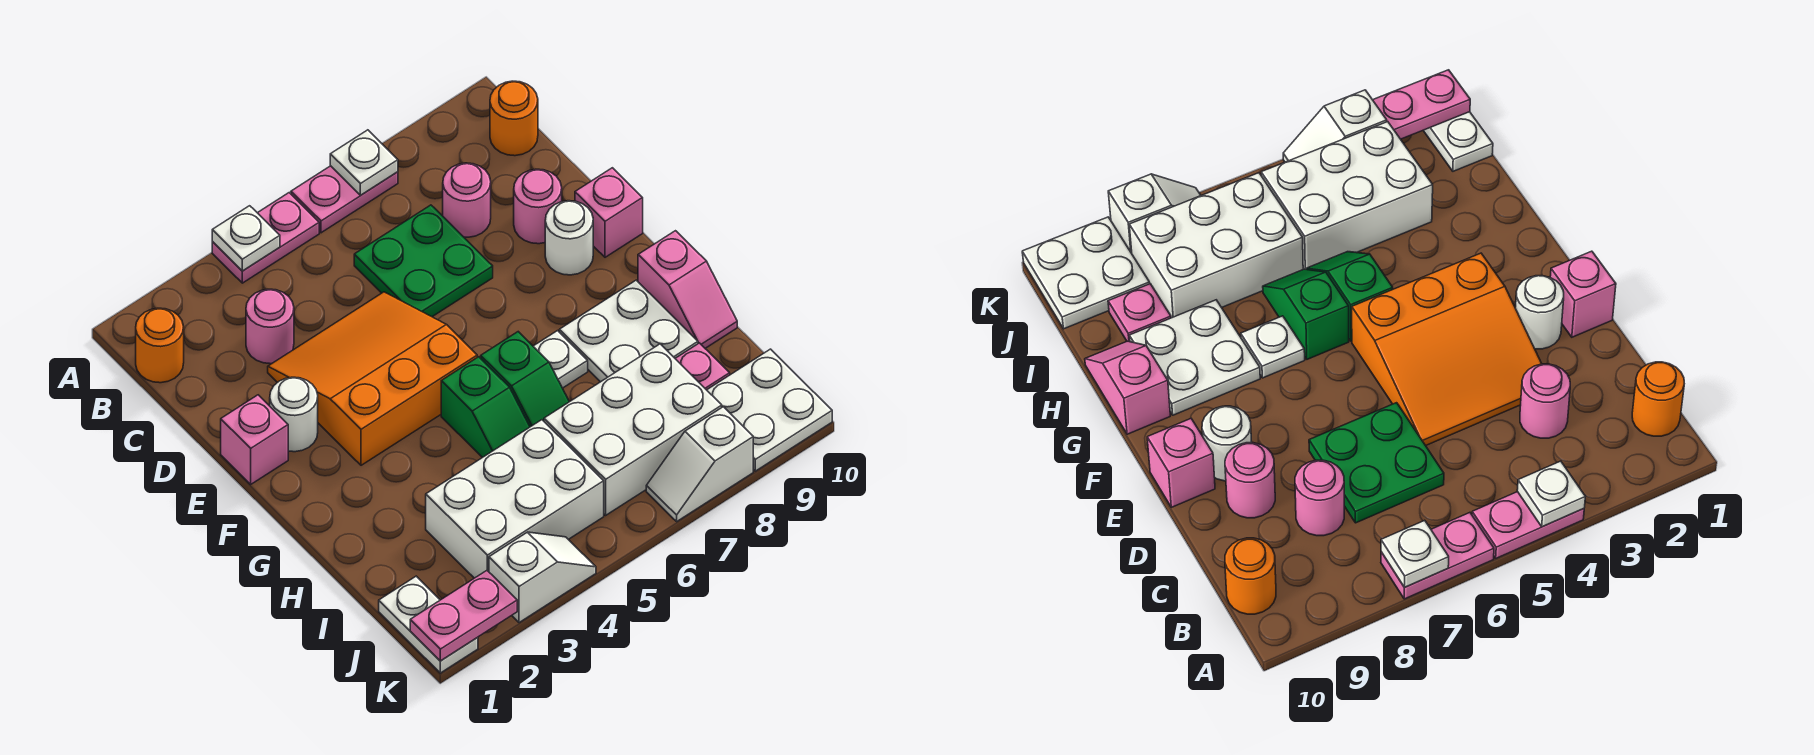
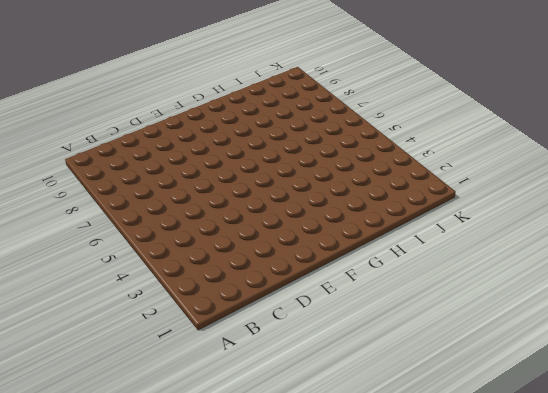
none -> pink 1x2 plate [212,193,319,283]
none -> pink 1x2 plate [291,166,398,233]
none -> orange 1x1 round brick [136,308,184,383]

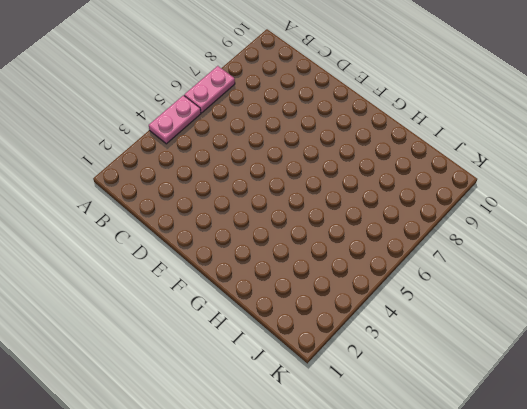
none -> orange 1x1 round brick [136,308,184,383]
none -> orange 1x1 round brick [490,81,538,156]
none -> pink 1x1 round brick [246,289,294,364]

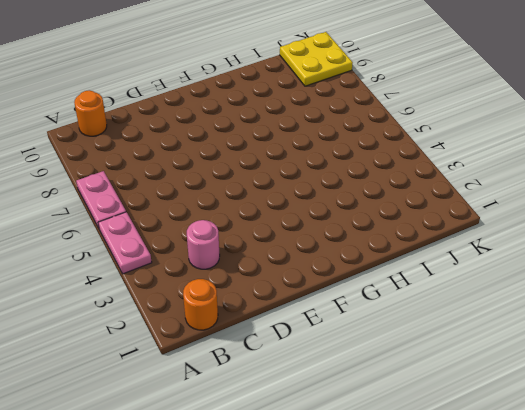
yellow 2x2 plate [280,32,353,86] -> white 2x2 plate [707,349,832,471]
none -> green 2x2 plate [354,205,493,317]
none -> pink 1x1 round brick [443,163,491,237]
none -> orange 3x3 slope [268,292,477,465]

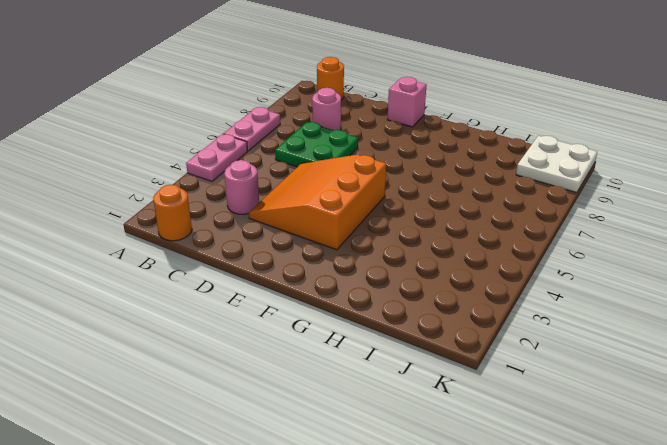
none -> pink 1x1 round brick [514,169,562,244]
none -> pink 1x1 brick [221,395,288,484]
none -> white 1x1 round brick [269,377,318,452]

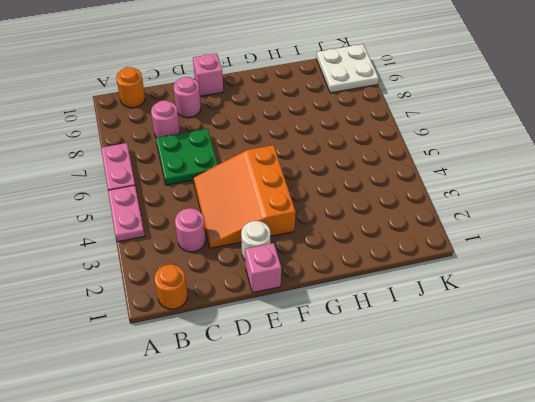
none -> white 1x1 round brick [545,201,593,275]
none -> green 1x2 slope [441,357,530,458]
none -> green 1x2 slope [481,332,569,427]

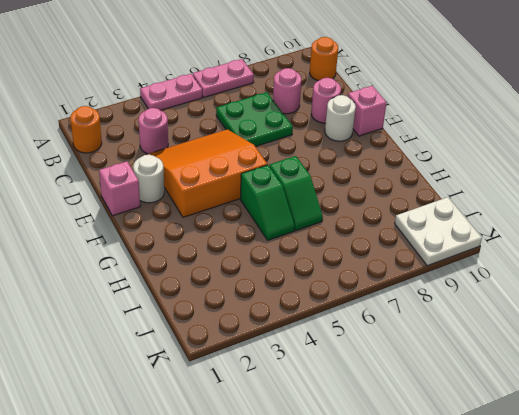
none -> white 1x1 plate [533,331,588,388]
none -> white 2x2 plate [559,280,698,382]
none -> pink 1x2 slope [638,231,737,348]

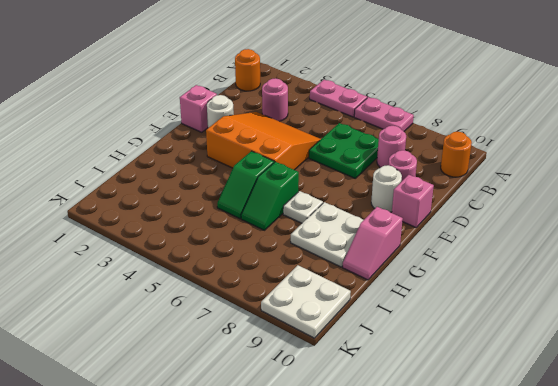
none -> white 2x3 brick [426,420,604,578]
none -> white 2x3 brick [544,344,722,515]
none -> pink 1x1 plate [675,343,730,390]

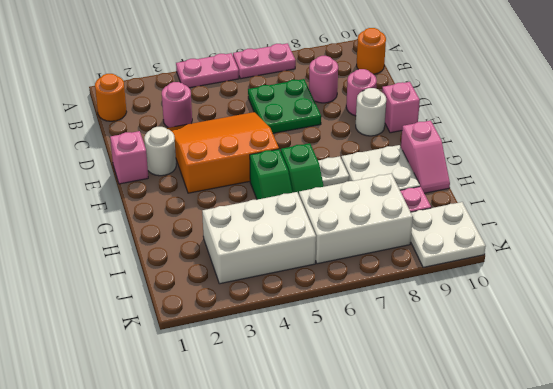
none -> white 1x2 plate [379,576,478,673]
none -> white 1x2 slope [489,532,596,623]
none -> white 1x2 slope [646,407,753,521]

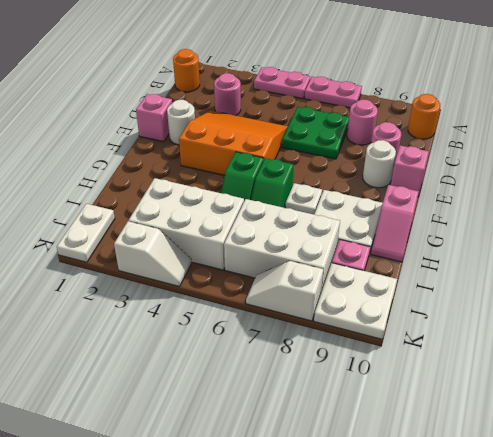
none -> white 1x1 plate [212,206,280,271]
none -> white 1x1 plate [330,130,398,195]
none -> pink 1x2 plate [410,571,517,661]

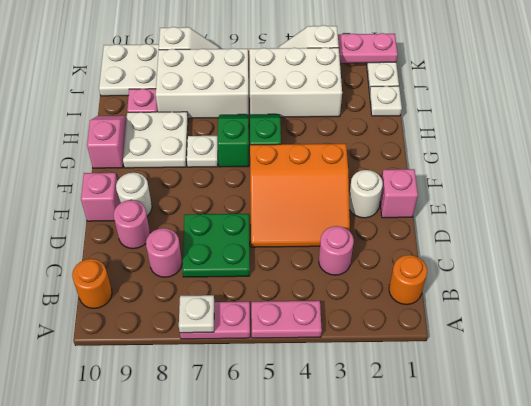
white 1x1 plate [369,86,402,116] -> white 1x1 plate moved to [212,206,280,271]

